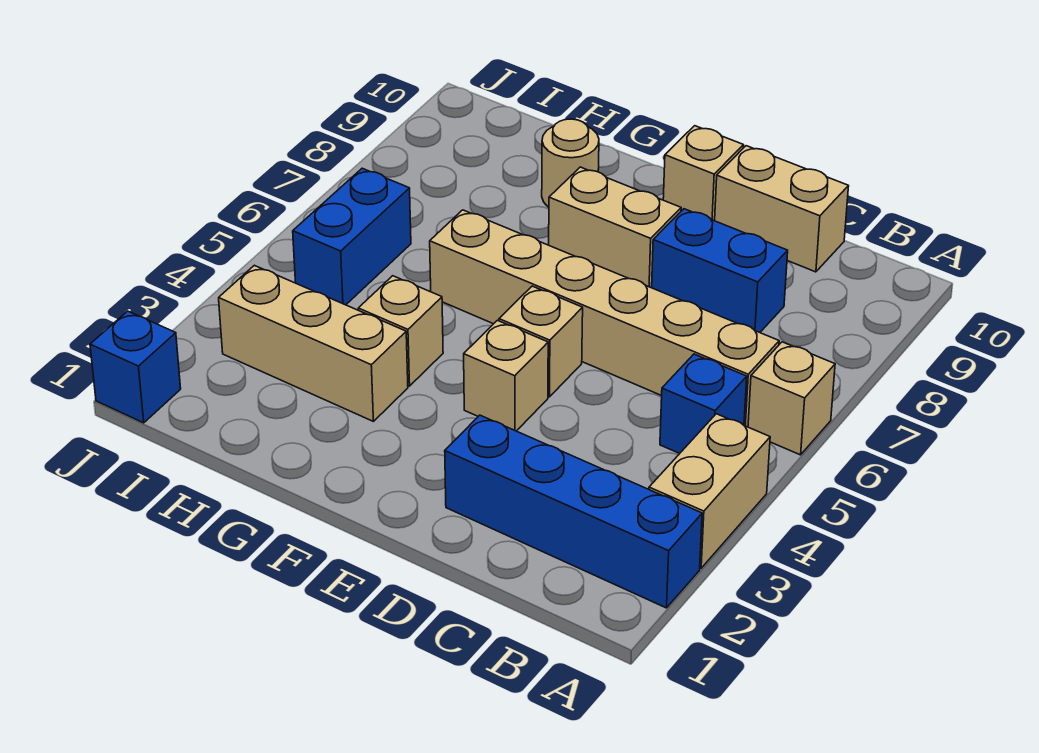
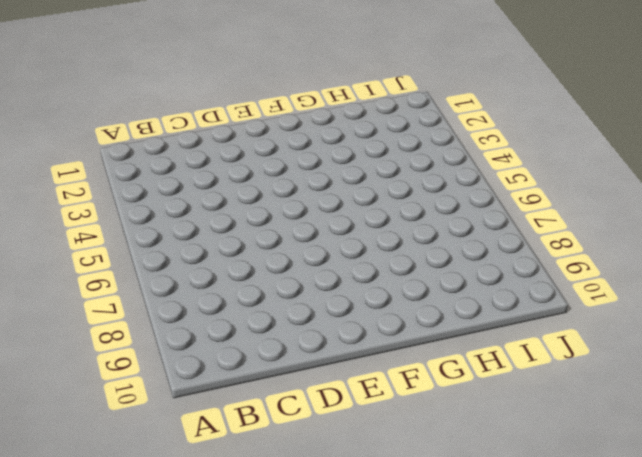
none -> blue 1x4 brick [445,415,702,608]
none -> tan 1x2 brick [649,414,770,568]
none -> tan 1x1 brick [748,342,835,455]

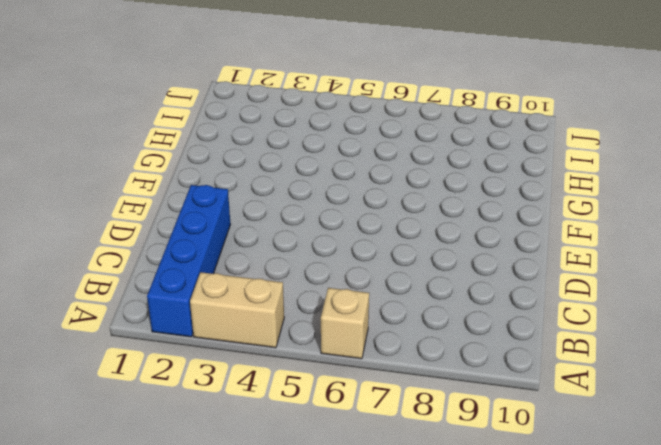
none -> blue 1x1 brick [660,354,747,453]
none -> tan 1x6 brick [430,210,779,427]
none -> blue 1x2 brick [652,209,788,332]

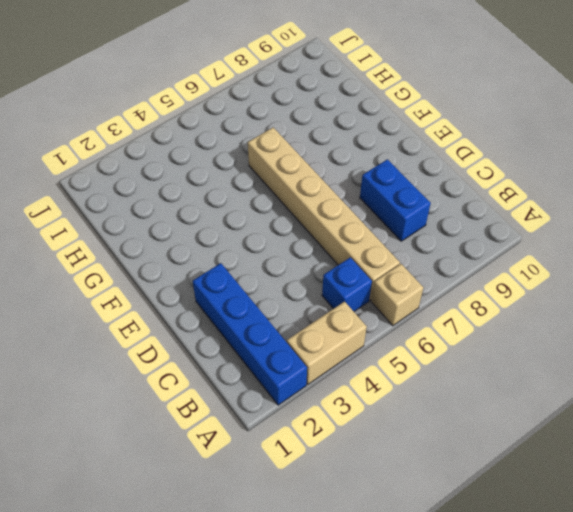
none -> tan 1x2 brick [715,146,849,272]
none -> tan 1x1 brick [464,320,548,431]
none -> tan 1x1 brick [499,286,583,397]

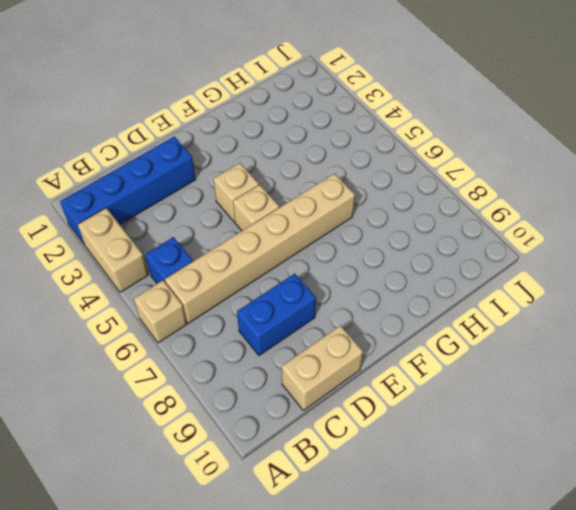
none -> tan 1x2 brick [549,167,681,288]
none -> tan 1x1 brick [663,126,744,221]
none -> tan 1x3 brick [219,265,408,422]

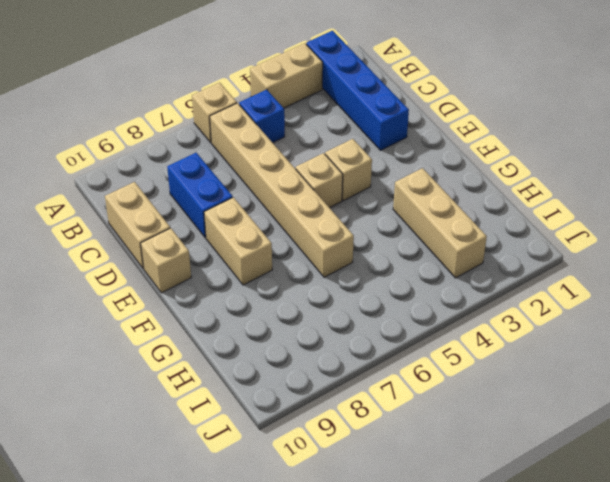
none -> tan 1x1 brick [358,276,443,386]
none -> tan 1x1 round brick [542,119,599,207]
none -> blue 1x2 brick [293,168,411,305]

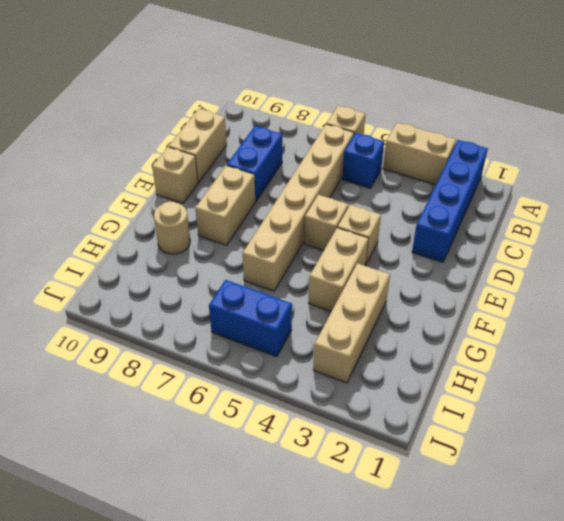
tan 1x2 brick [309,228,368,312] -> tan 1x1 brick [358,276,443,386]
none -> blue 1x1 brick [90,311,181,423]

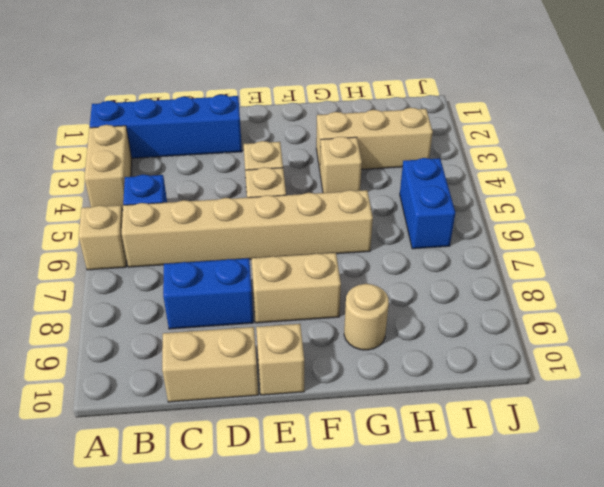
none -> blue 1x1 brick [90,311,181,423]

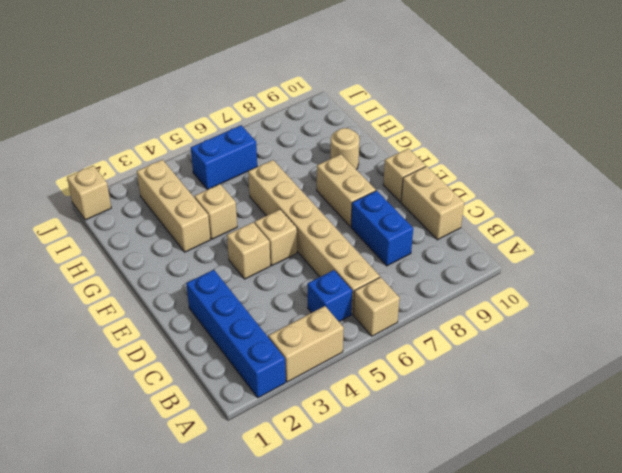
tan 1x1 brick [67,166,111,220] -> blue 1x1 brick [90,311,181,423]

